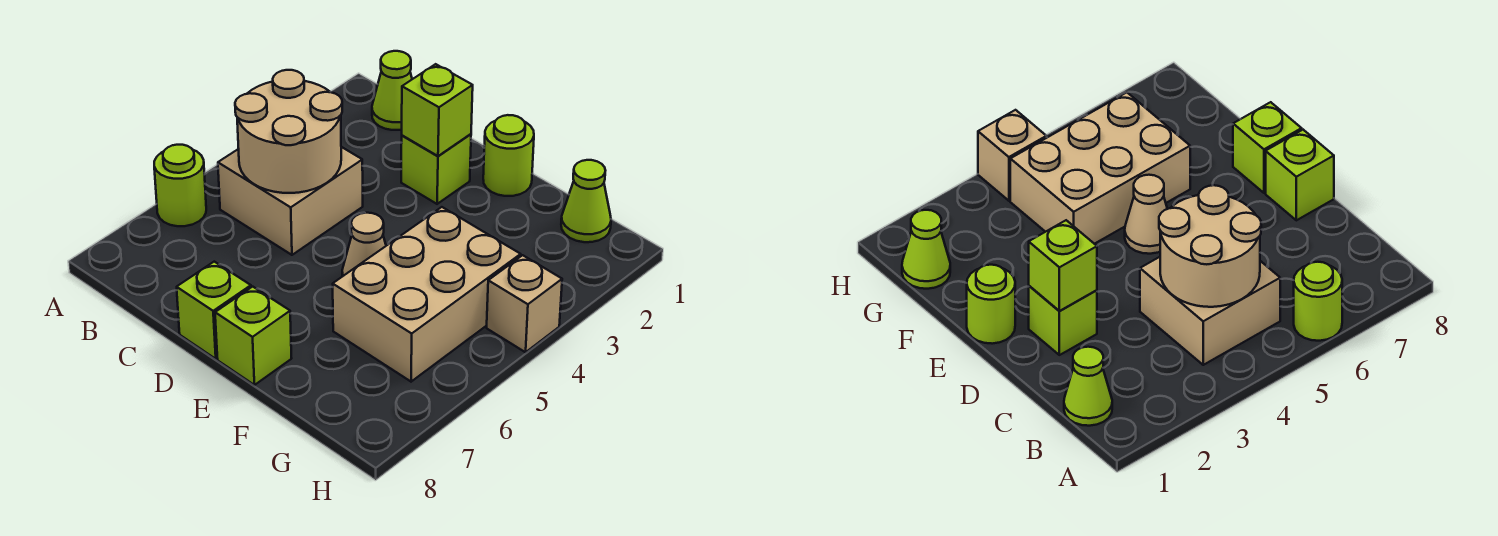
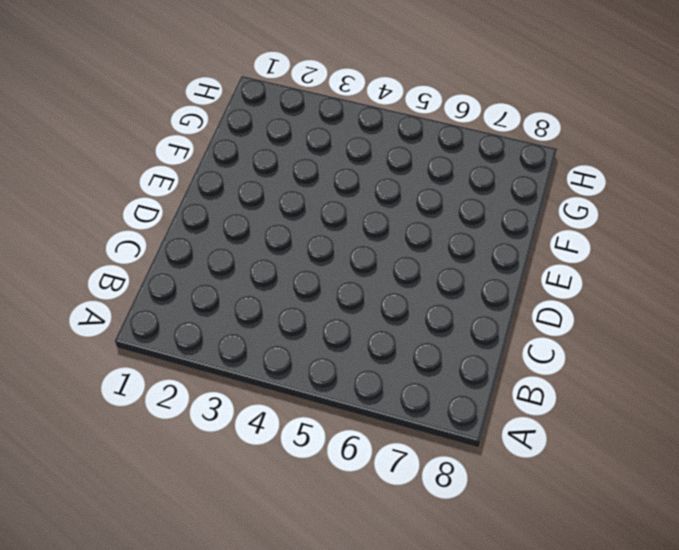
none -> lime 1x1 round brick [154,145,206,226]
none -> lime 1x1 cone [372,51,412,130]
none -> tan 2x2 brick [218,147,363,255]

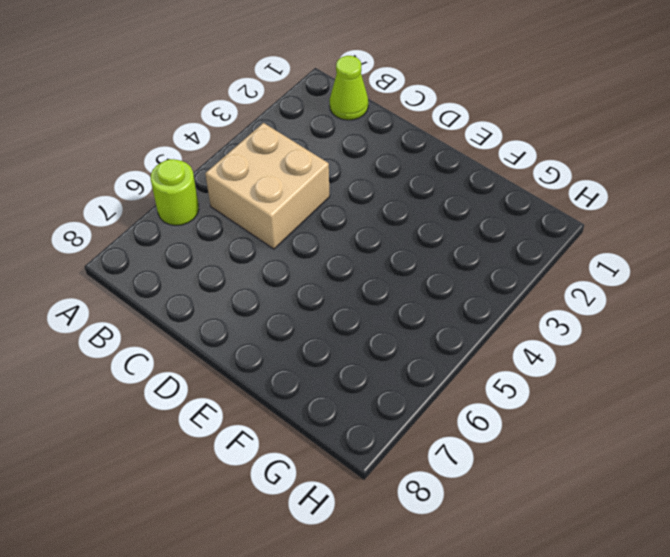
none -> lime 1x1 brick [401,134,471,204]
none -> lime 1x1 brick [177,262,251,359]
none -> lime 1x1 round brick [483,115,534,196]

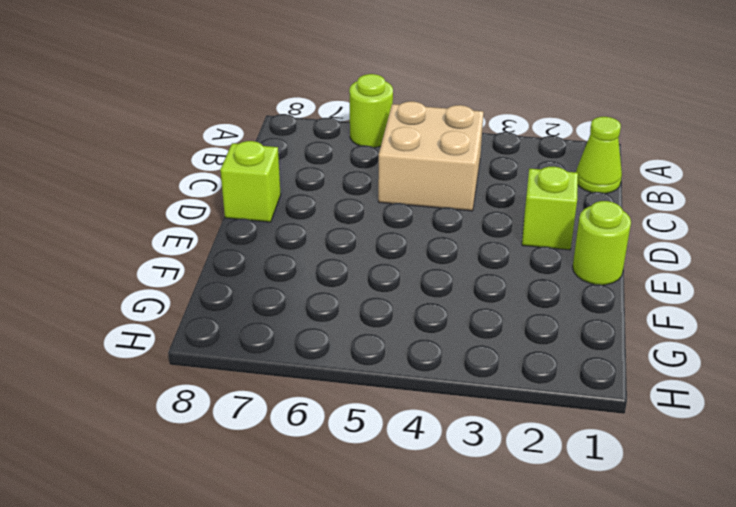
none -> tan 1x1 cone [342,213,386,276]
none -> lime 1x1 brick [215,287,292,385]
none -> tan 2x3 brick [333,207,521,382]

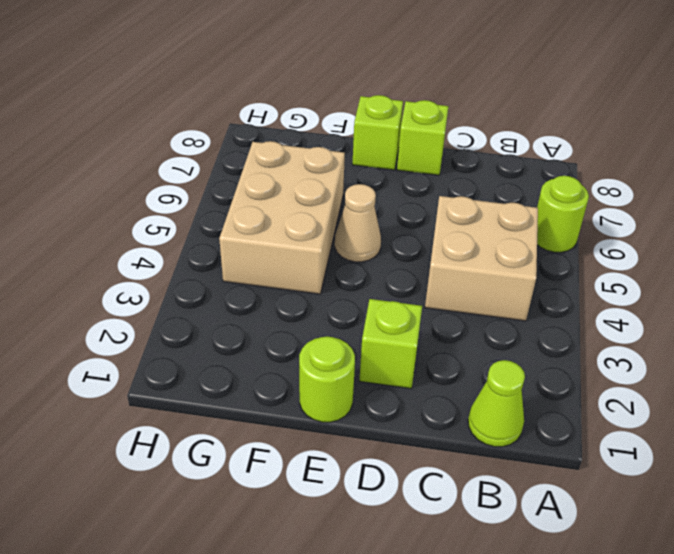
none -> lime 1x1 cone [561,160,611,242]
none -> tan 1x1 brick [487,255,562,352]
none -> tan 2x2 round brick [235,70,342,193]

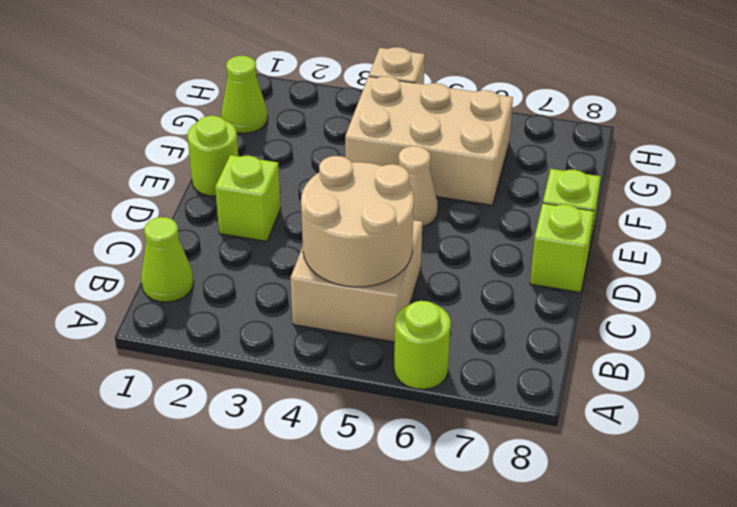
none -> lime 1x1 brick [402,64,473,156]

